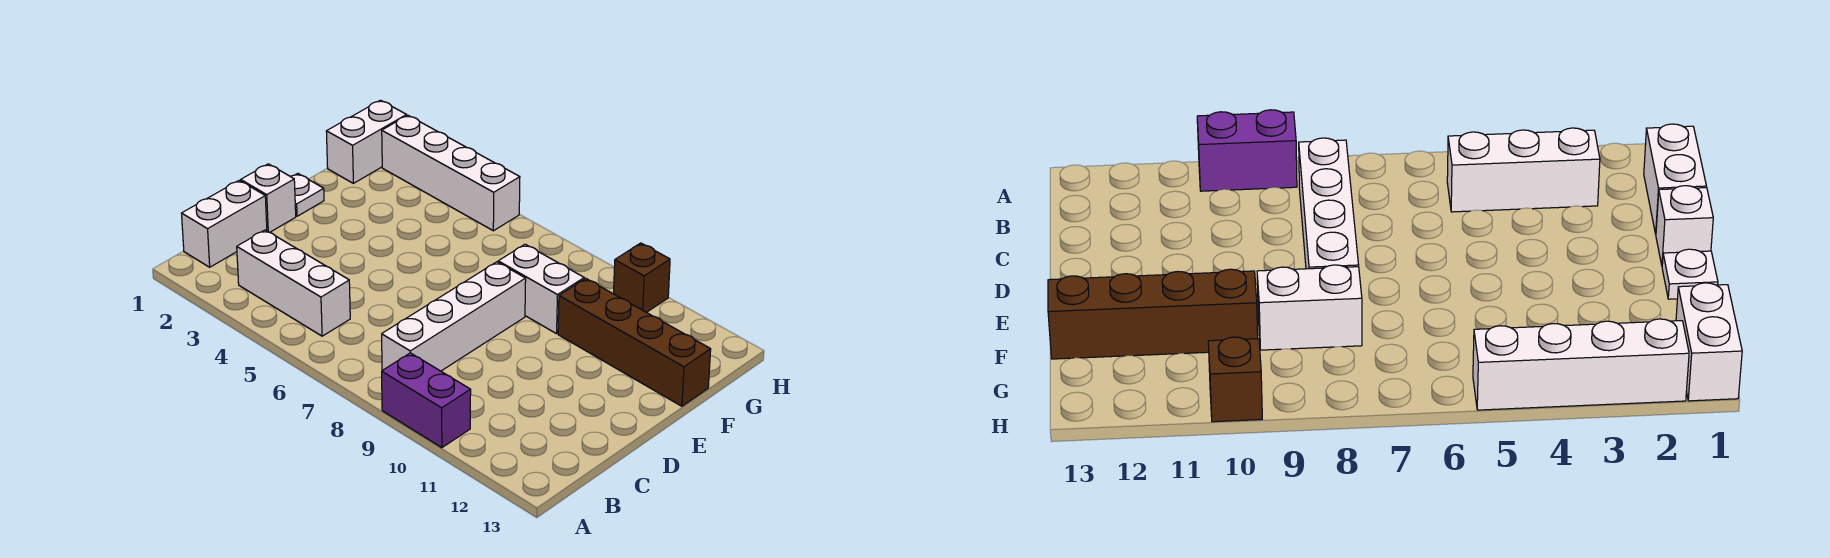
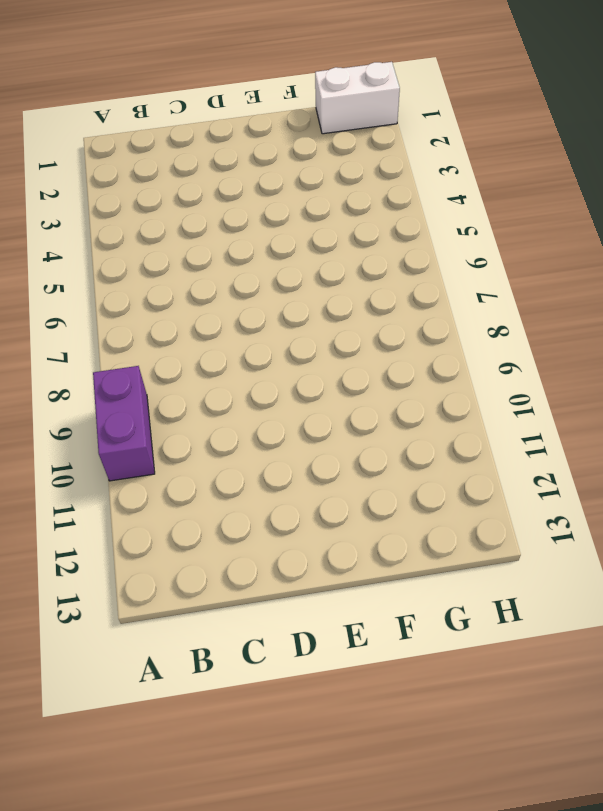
none -> white 1x2 brick [182,180,267,267]
none -> white 1x3 brick [237,230,350,336]

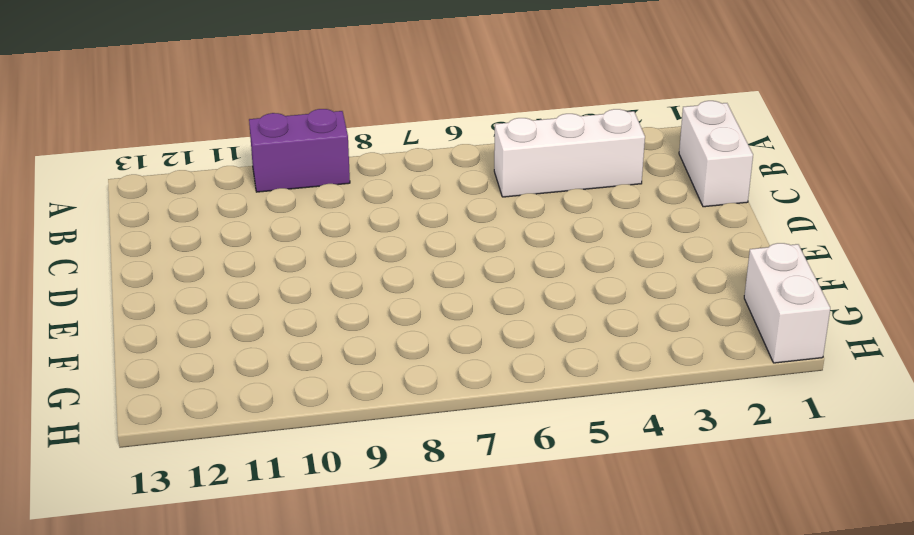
none -> white 1x4 brick [382,262,526,371]
none -> white 1x1 brick [241,164,296,232]

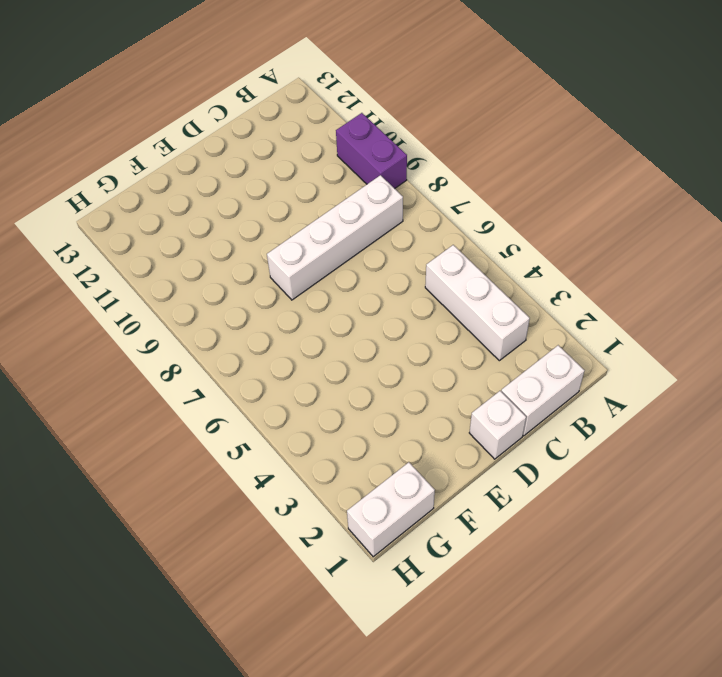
none -> white 1x1 plate [290,173,324,216]
none -> white 1x2 brick [498,244,584,334]

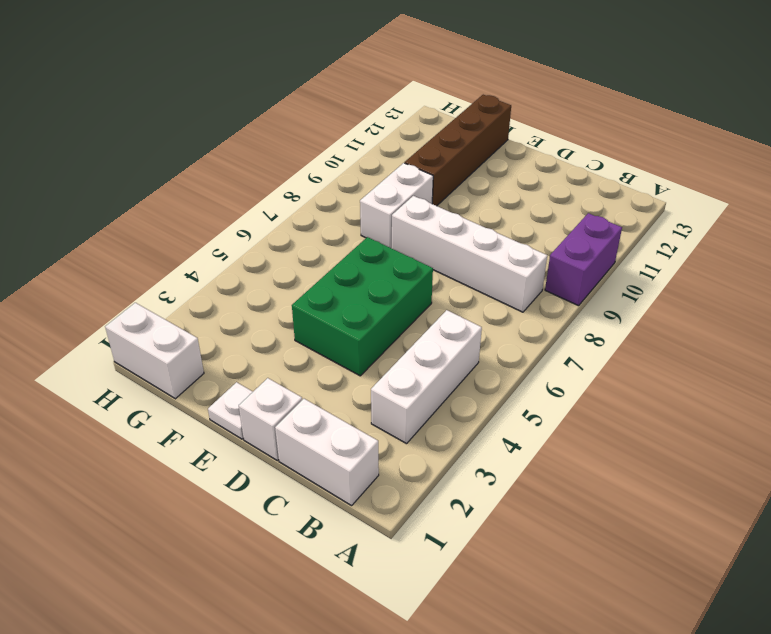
green 2x3 brick [292,237,433,376] -> none
none -> white 1x4 brick [382,115,520,231]
none -> brown 1x1 brick [614,243,670,312]

